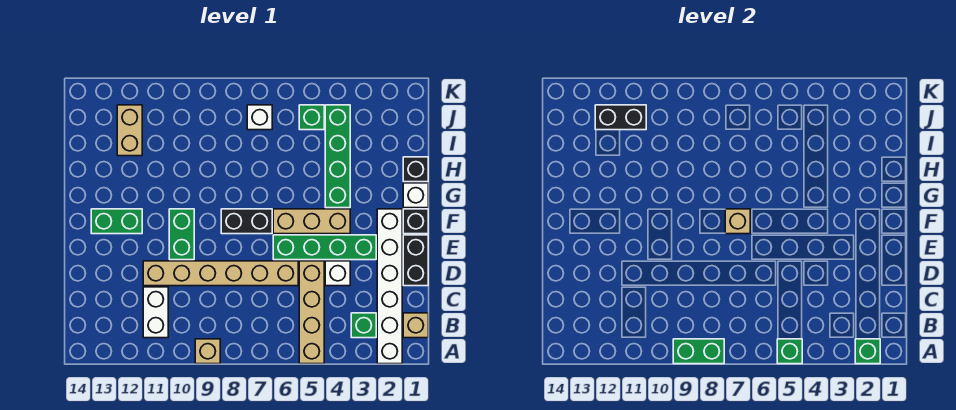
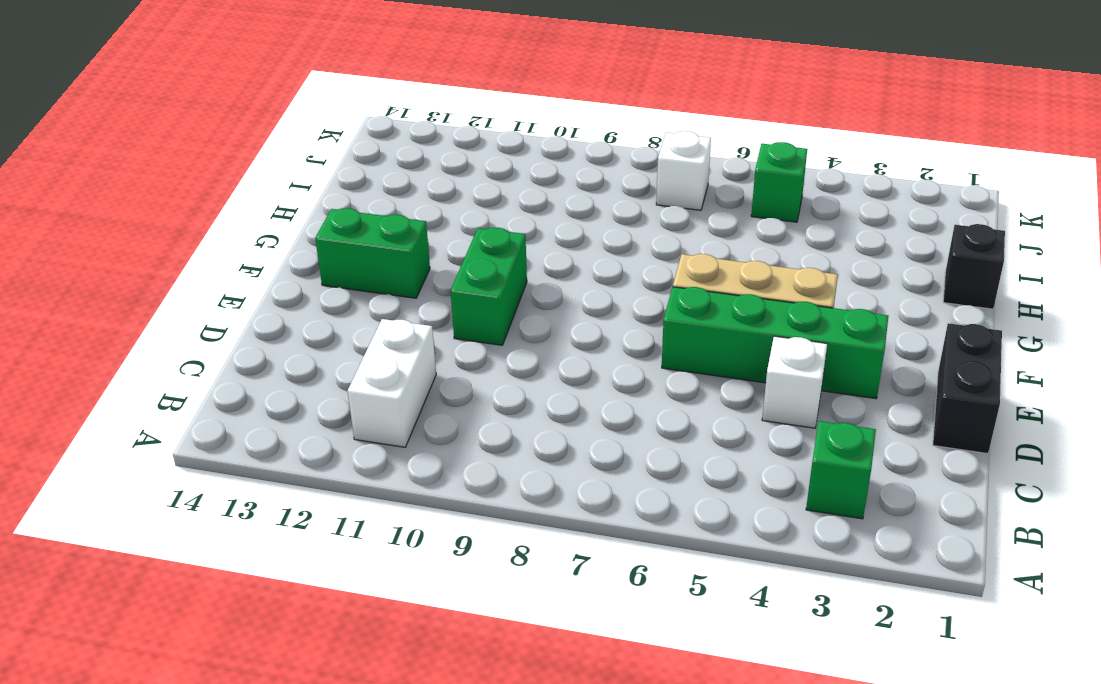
none -> white 1x6 brick [377,209,402,364]
none -> tan 1x4 brick [299,261,324,364]
none -> tan 1x1 brick [195,339,220,364]

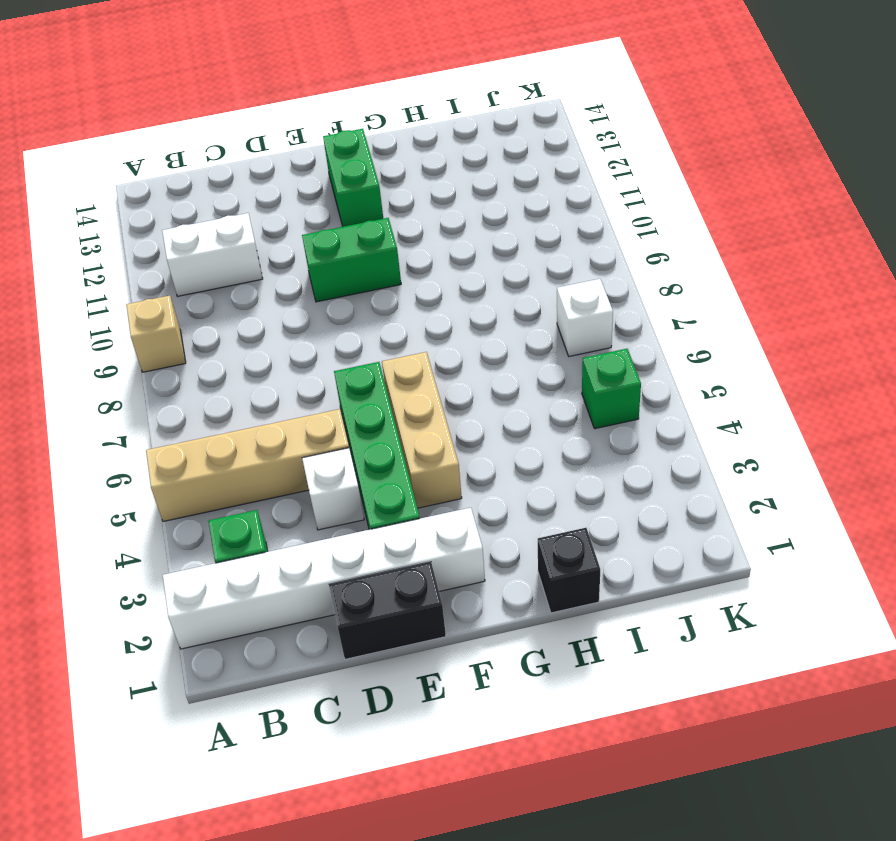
none -> tan 1x1 brick [403,313,428,338]
none -> tan 1x6 brick [143,261,298,286]
none -> black 1x1 brick [403,209,428,234]

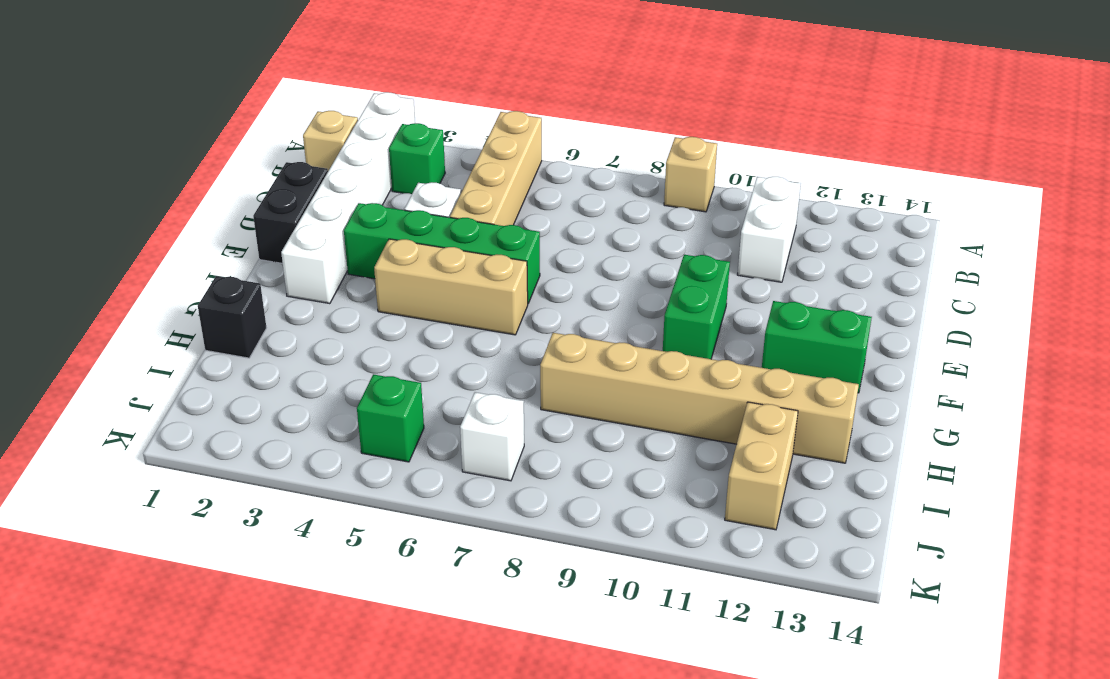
tan 1x6 brick [540,333,859,463] -> tan 1x6 brick moved to [143,261,298,286]
none -> black 1x1 brick [403,209,428,234]
none -> black 1x2 brick [221,209,272,234]
none -> white 1x1 brick [403,183,428,208]

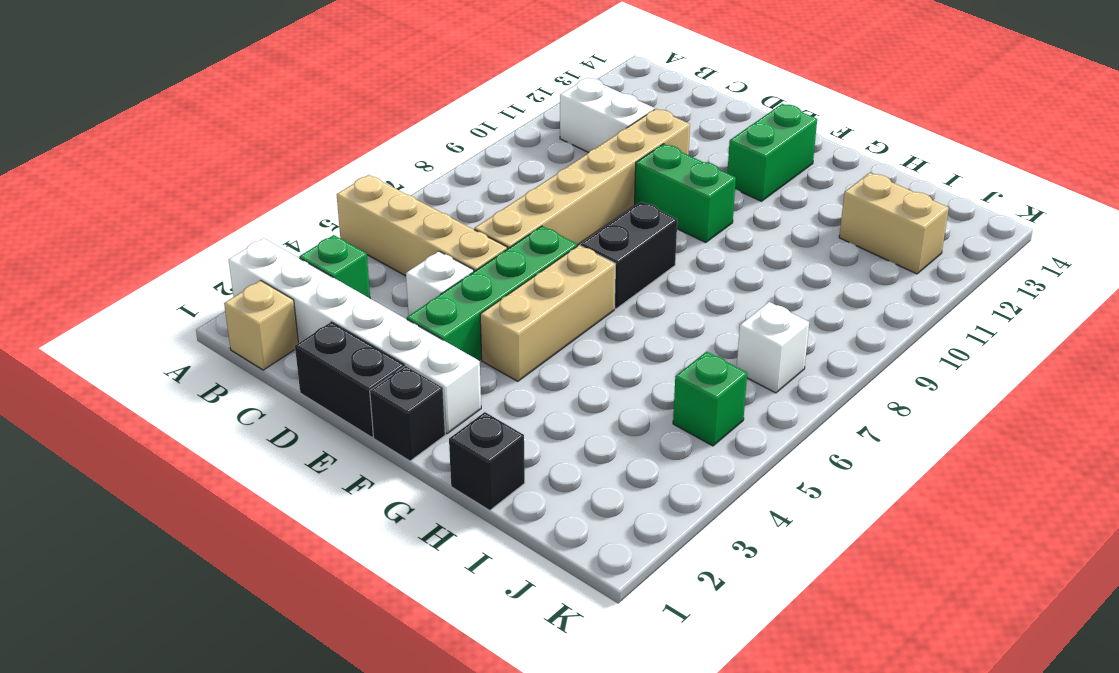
none -> tan 1x1 brick [195,339,220,364]
none -> white 1x1 brick [403,183,428,208]
none -> green 1x4 brick [325,105,350,208]

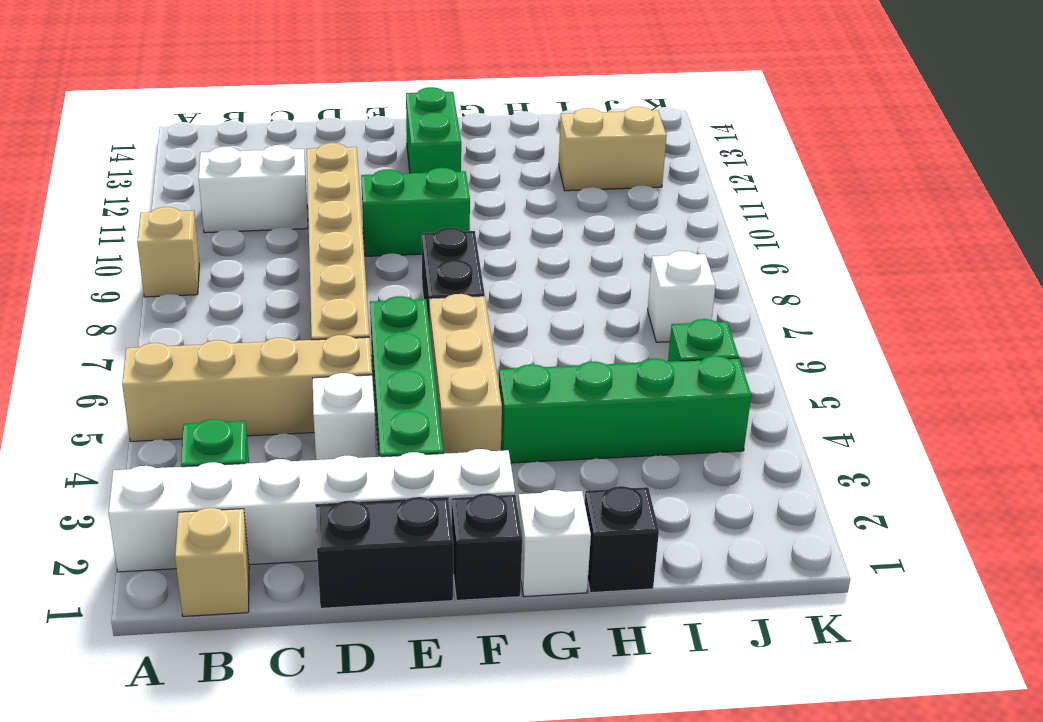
none -> green 1x1 brick [855,339,880,364]
none -> green 1x1 brick [777,339,802,364]
none -> green 1x2 brick [673,339,724,364]

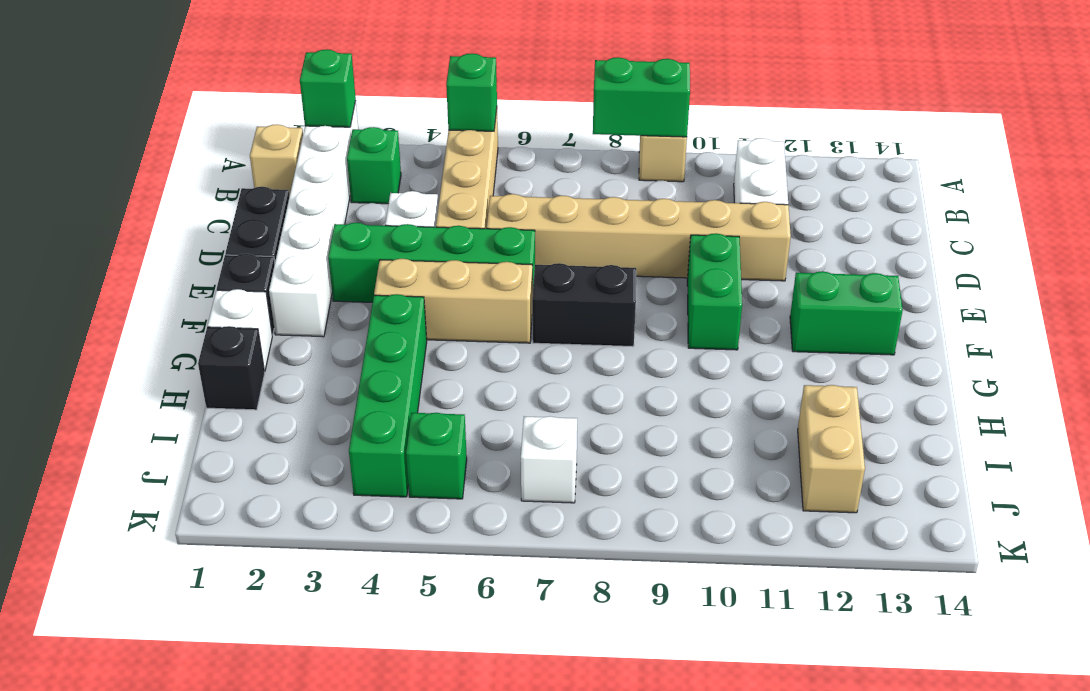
none -> tan 1x1 brick [725,209,750,234]
none -> black 1x2 brick [595,105,646,130]

